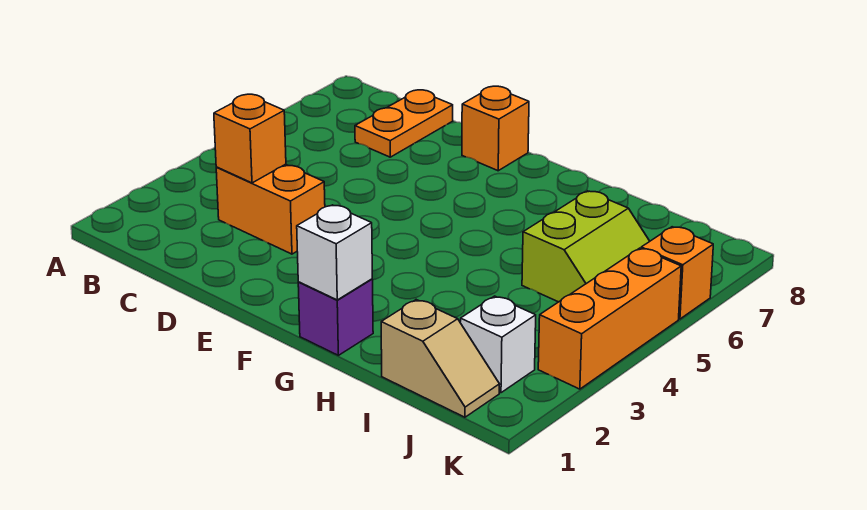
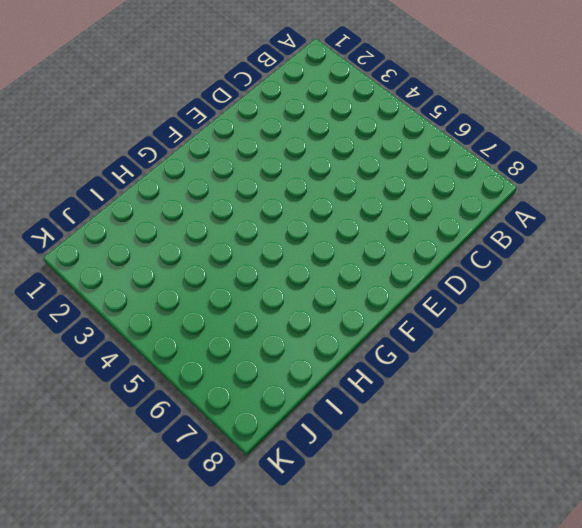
none -> orange 1x2 brick [216,164,325,254]
none -> orange 1x2 plate [355,90,453,157]

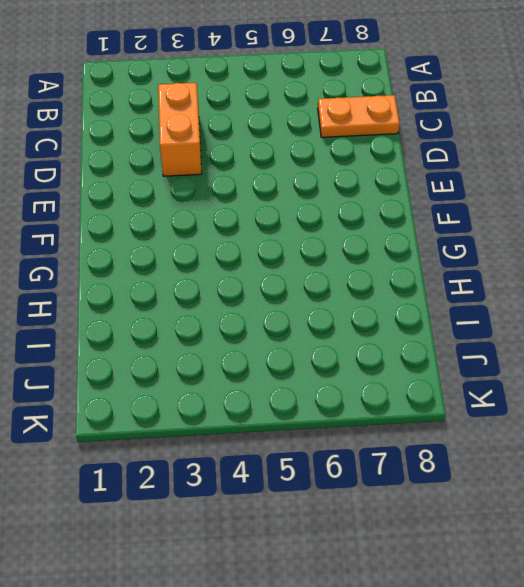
none -> orange 1x1 brick [462,86,529,171]
none -> purple 1x1 brick [298,279,373,355]

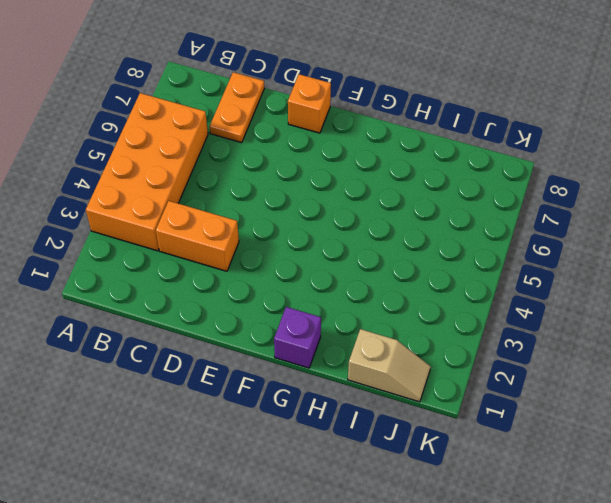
orange 2x4 brick [86,93,208,251] -> none
none -> lime 2x2 slope [522,191,650,302]
none -> white 1x1 brick [460,296,536,393]

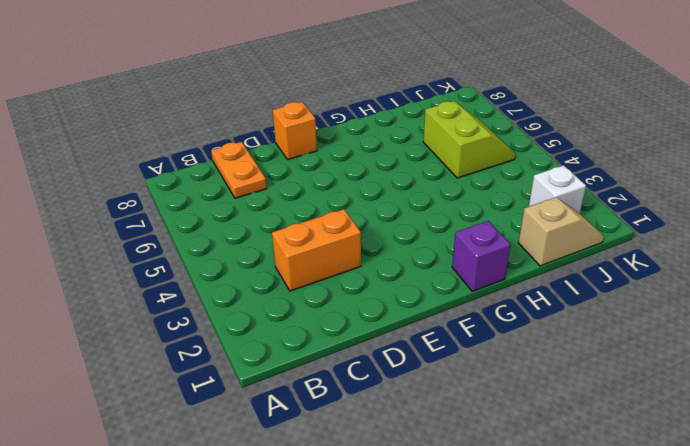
none -> orange 1x3 brick [538,248,681,389]
none -> orange 1x1 brick [641,227,713,319]

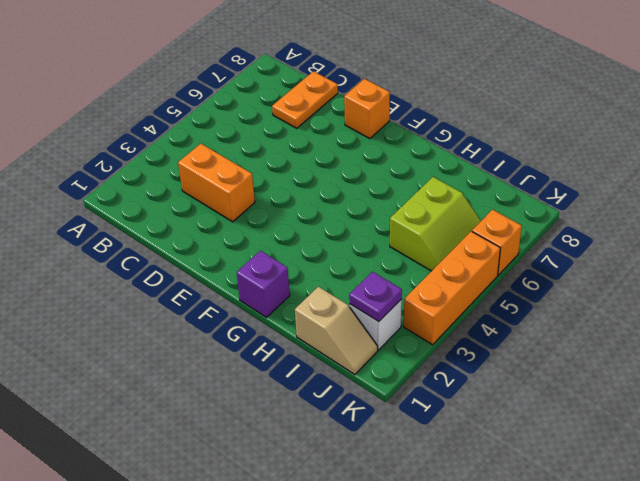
purple 1x1 plate [349,272,402,322] -> none
none -> orange 1x1 brick [214,94,286,183]
none -> white 1x1 brick [297,205,372,300]

